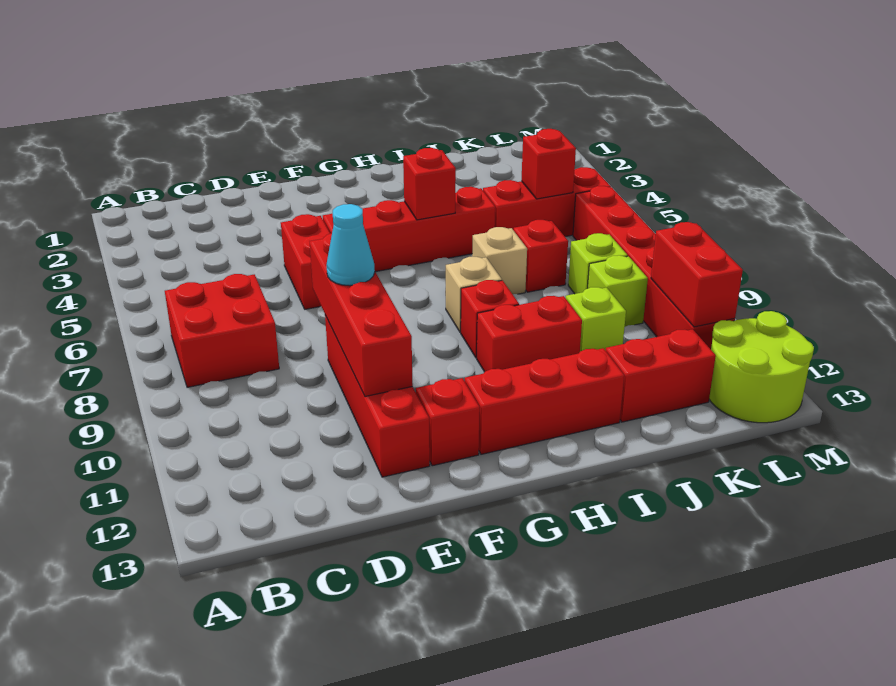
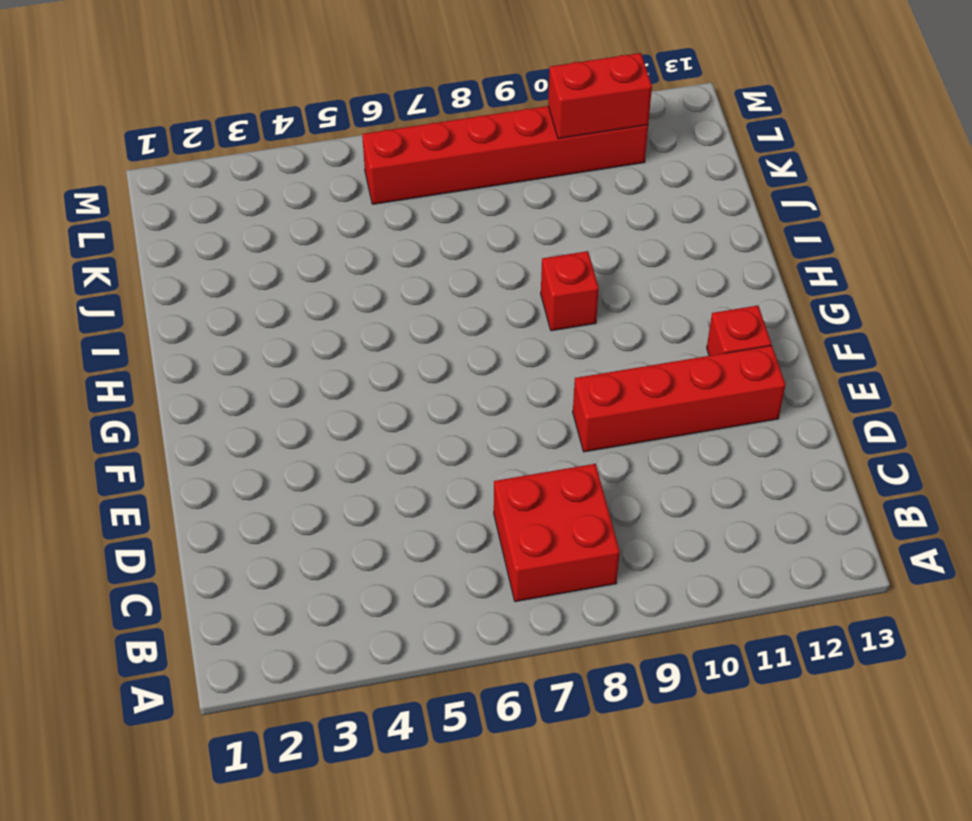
none -> red 1x2 brick [281,214,330,309]
none -> red 1x4 brick [323,187,495,272]
none -> red 1x3 brick [465,348,624,454]

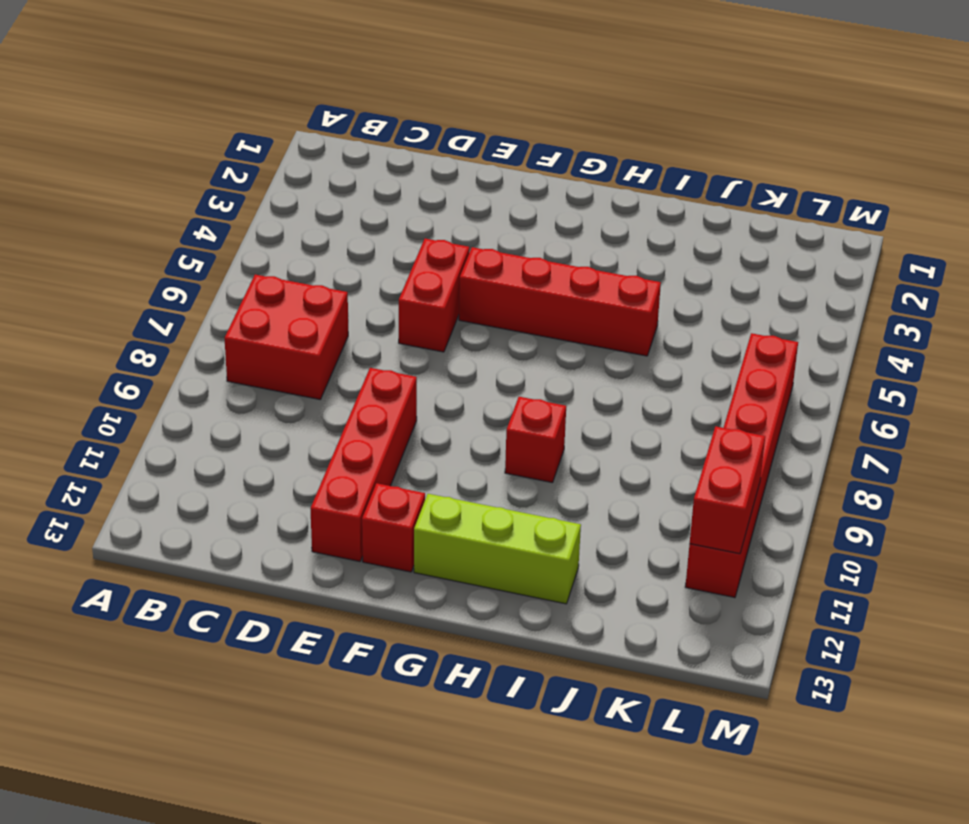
lime 1x3 brick [414,494,581,604] -> red 1x3 brick [465,348,624,454]
none -> tan 1x1 brick [446,257,502,332]
none -> red 1x2 brick [477,296,582,372]
none -> tan 1x1 brick [472,227,527,294]

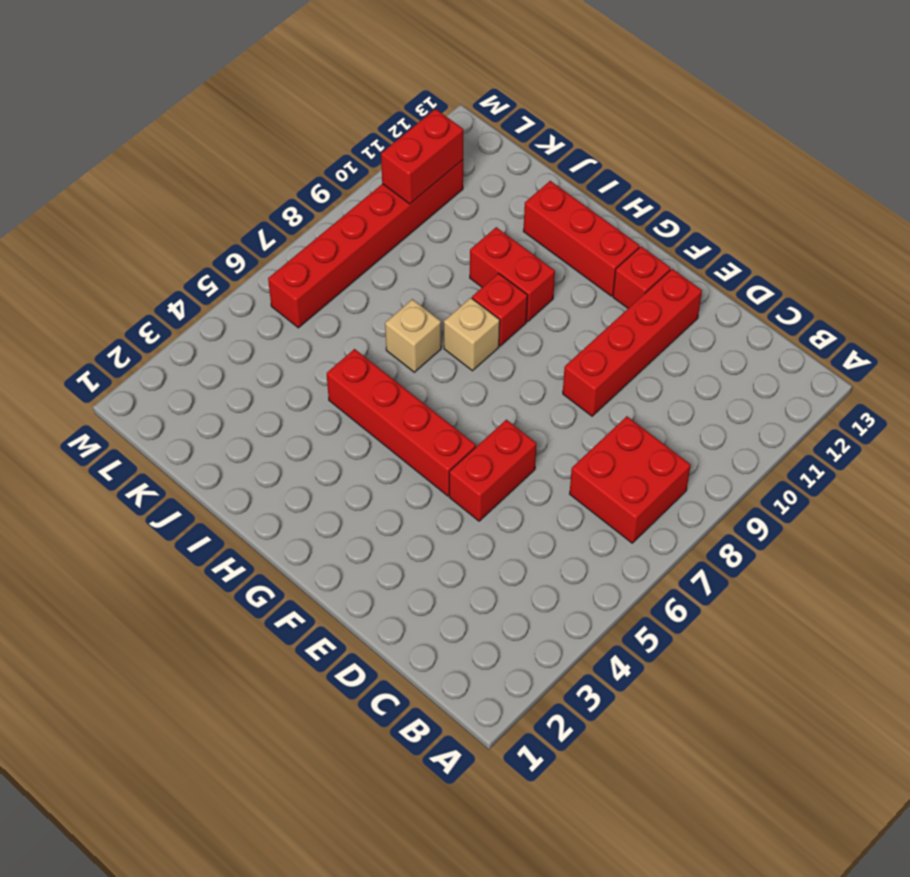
none -> red 1x3 brick [483,167,611,237]
none -> red 1x1 brick [514,220,568,292]
none -> lime 1x1 brick [566,287,626,351]

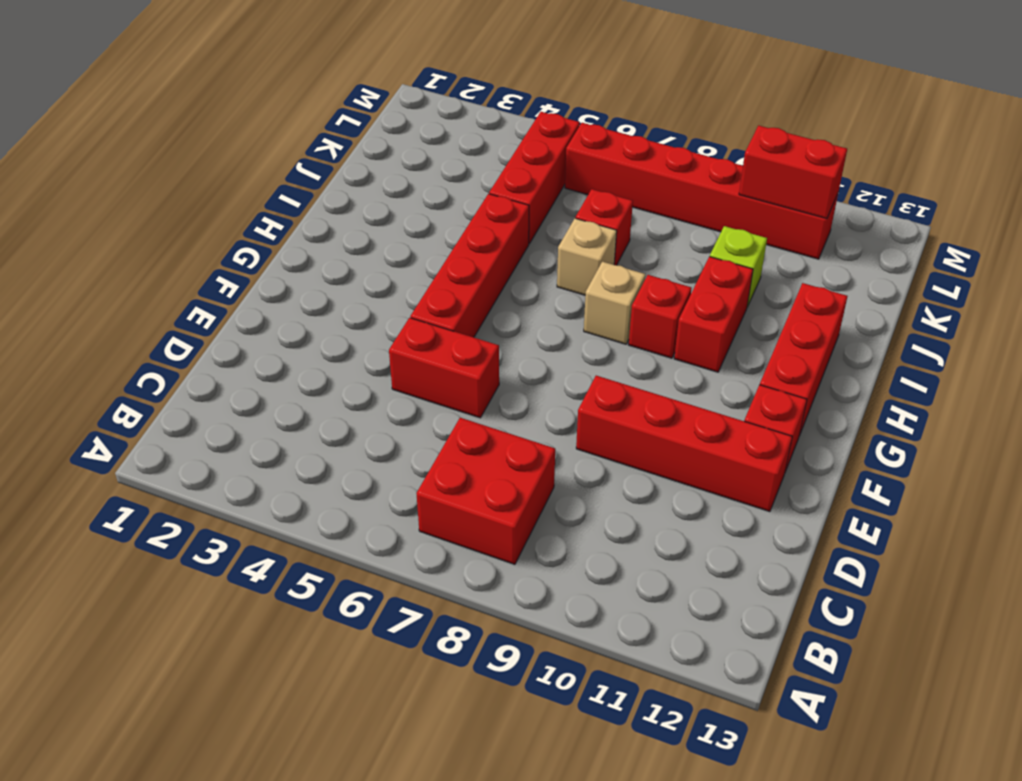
none -> red 1x2 brick [606,329,716,422]
none -> lime 1x1 brick [568,233,628,294]
none -> lime 1x1 brick [588,255,648,327]

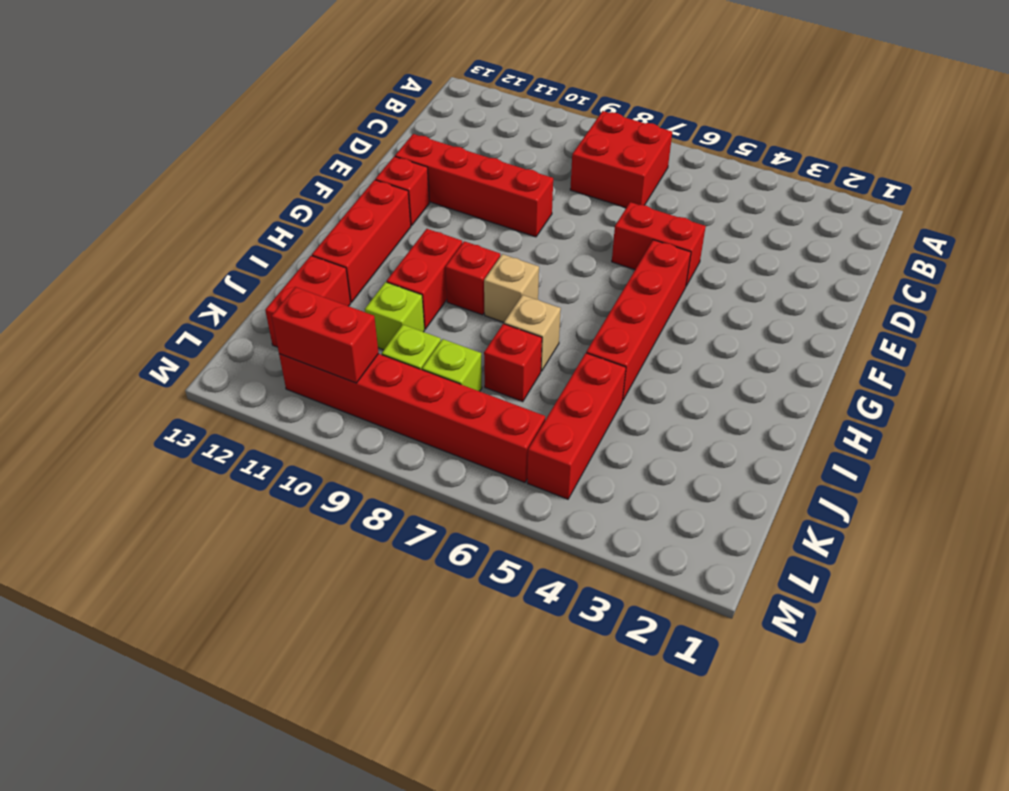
none -> lime 2x2 round brick [709,311,814,423]
none -> red 1x4 brick [310,233,413,396]
none -> red 1x1 brick [403,148,456,220]

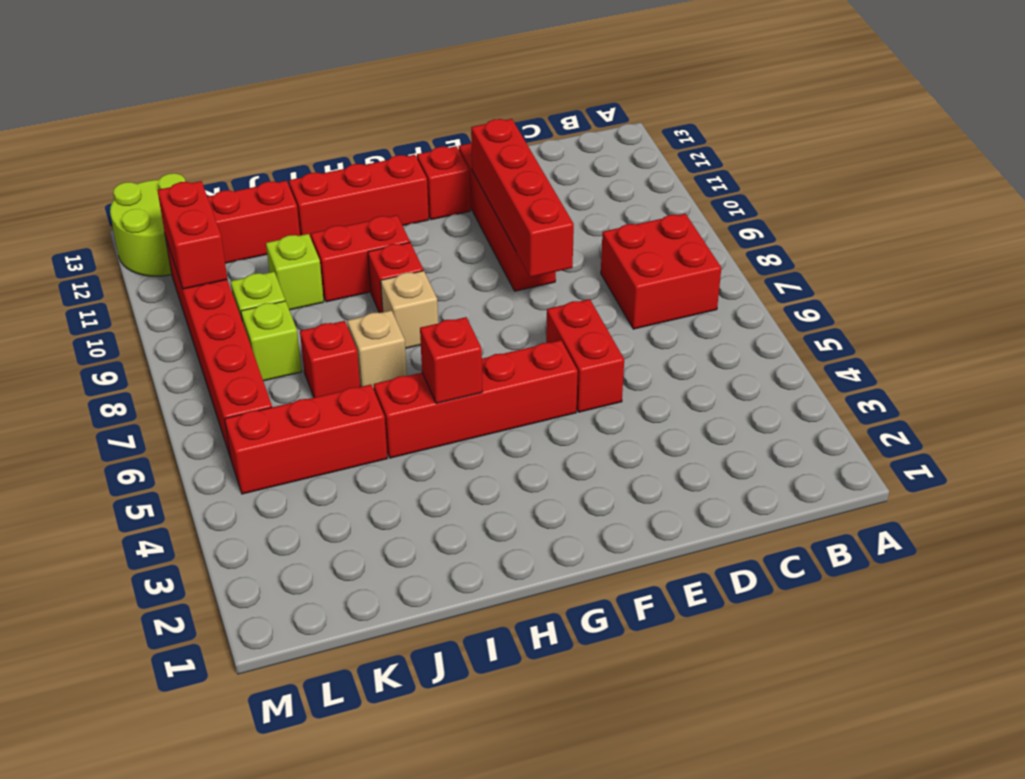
none -> red 1x1 brick [521,129,576,199]
none -> cyan 1x1 cone [326,204,375,286]

